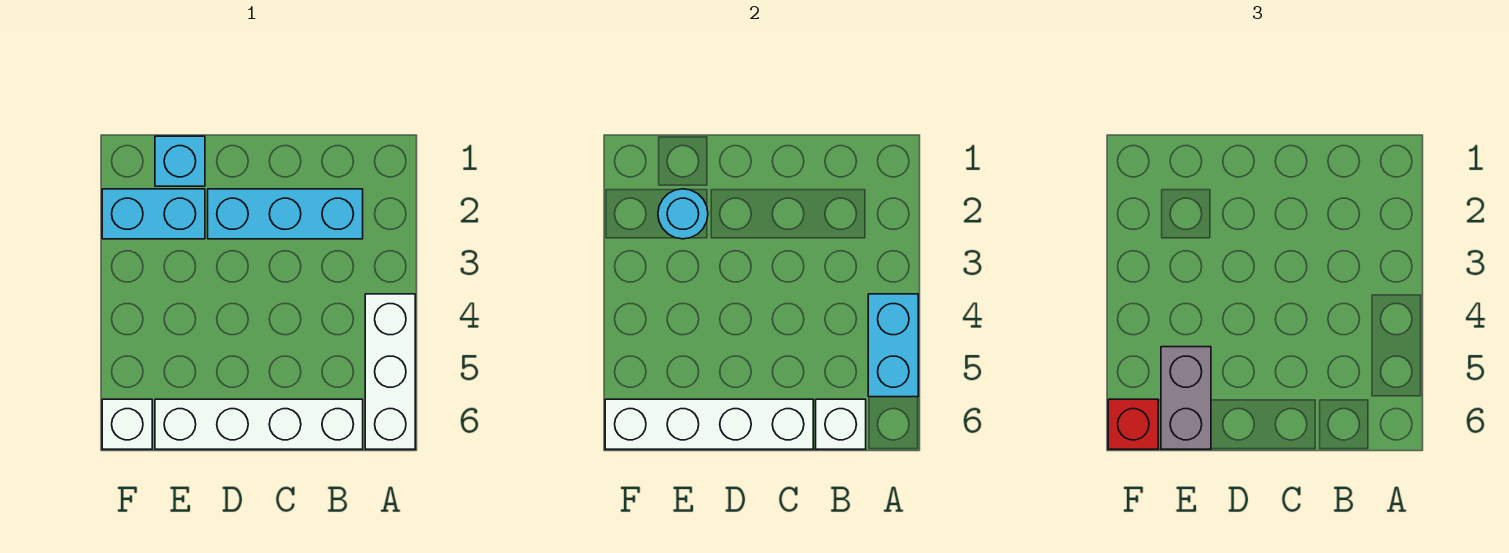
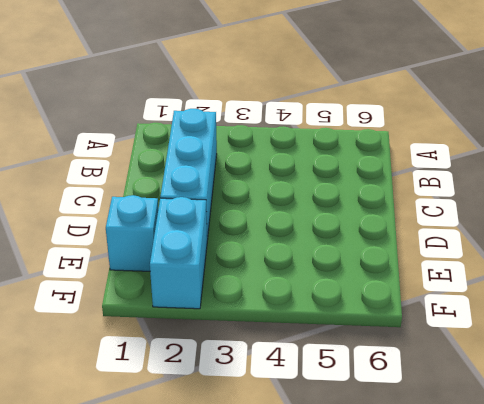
none -> white 1x3 brick [365,294,415,449]
none -> white 1x4 brick [155,399,363,449]
none -> white 1x1 brick [102,399,152,449]

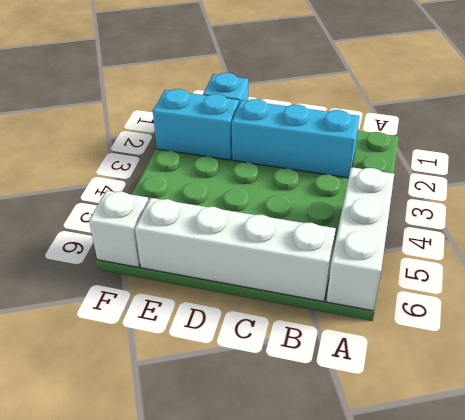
none -> cyan 1x2 brick [868,294,918,397]
none -> white 1x1 brick [816,399,866,449]
none -> white 1x4 brick [605,399,813,449]

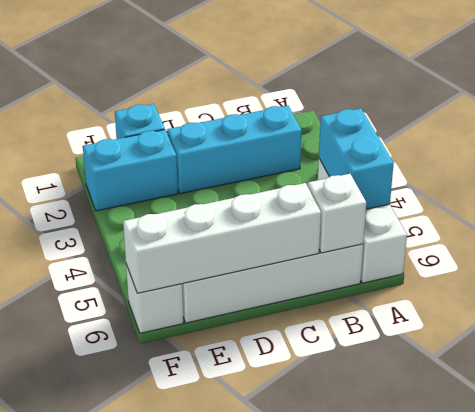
none -> cyan 1x1 round brick [658,189,708,239]
none -> grey 1x2 brick [1161,347,1211,449]
none -> red 1x1 brick [1108,399,1158,449]

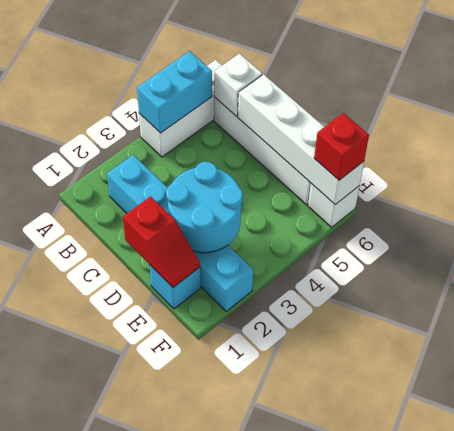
red 1x2 slope [123,196,200,287] -> none
cyan 2x2 round brick [166,162,243,253] -> cyan 1x1 round brick [658,189,708,239]
none -> grey 1x2 brick [1161,347,1211,449]

